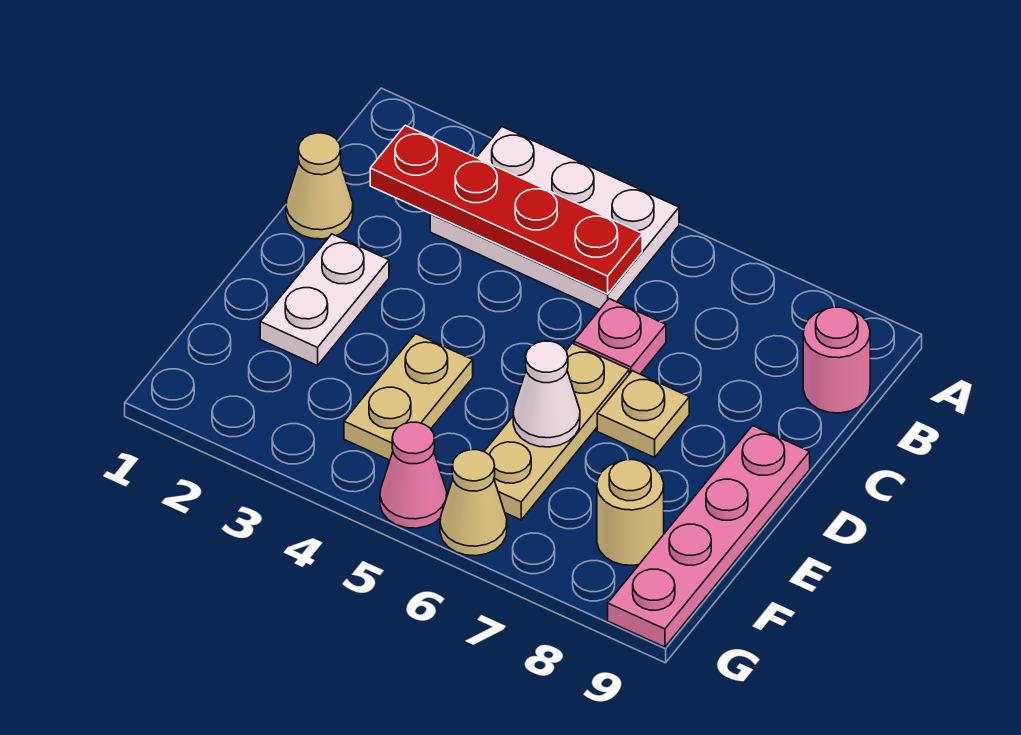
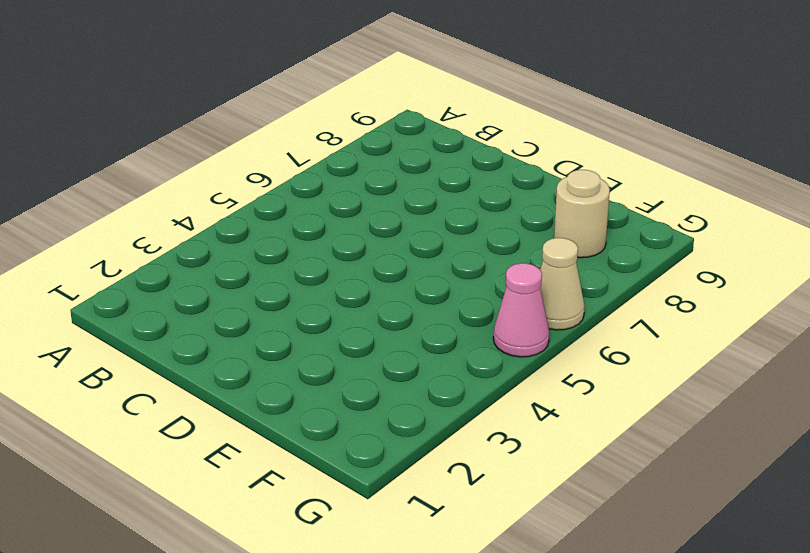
none -> white 2x3 plate [430,127,679,309]
none -> pink 1x1 round brick [803,307,870,413]
none -> tan 1x1 cone [286,133,353,239]

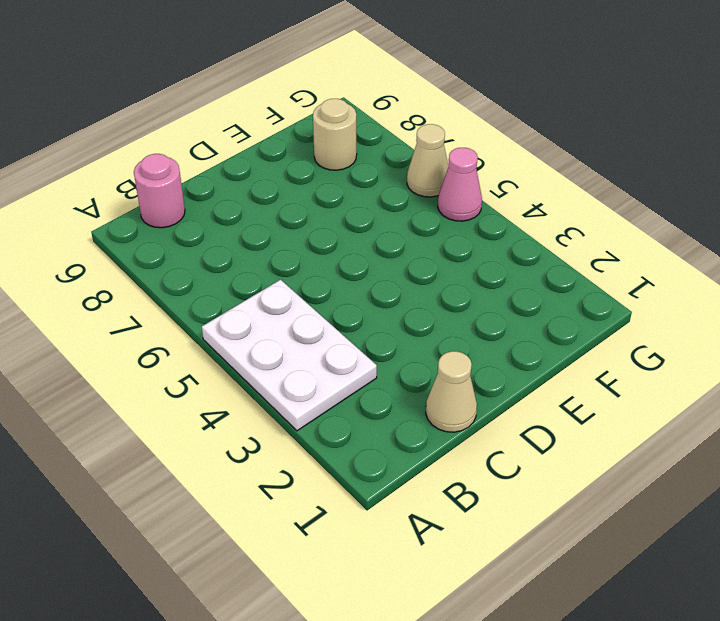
none -> pink 1x1 plate [574,299,666,374]
none -> white 1x2 plate [260,234,389,366]
none -> tan 1x3 plate [484,343,629,520]

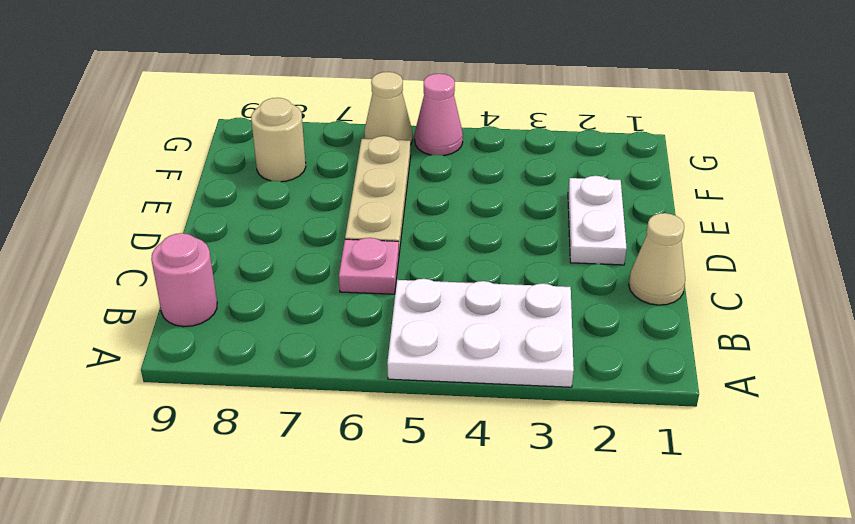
none -> tan 1x1 plate [597,371,689,457]
none -> pink 1x4 plate [608,426,810,647]
none -> tan 1x2 plate [344,334,473,460]

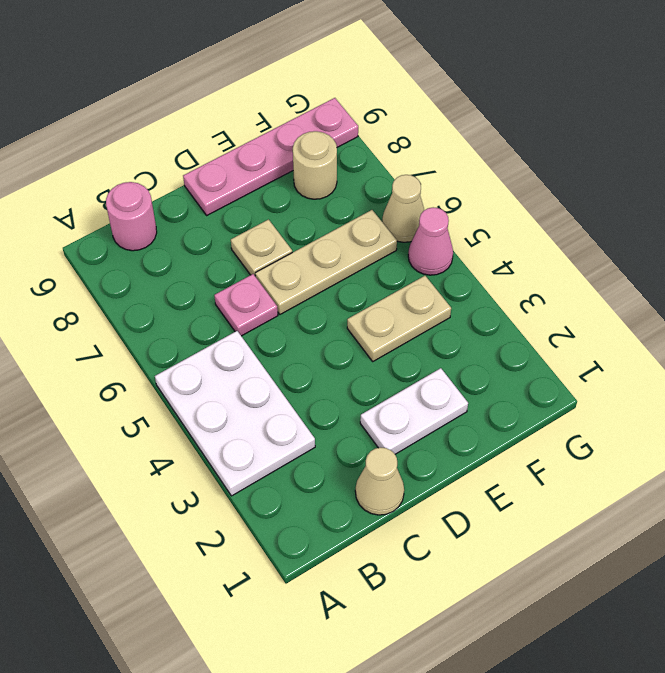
none -> red 1x4 plate [370,125,642,294]
none -> white 1x1 cone [513,341,580,447]

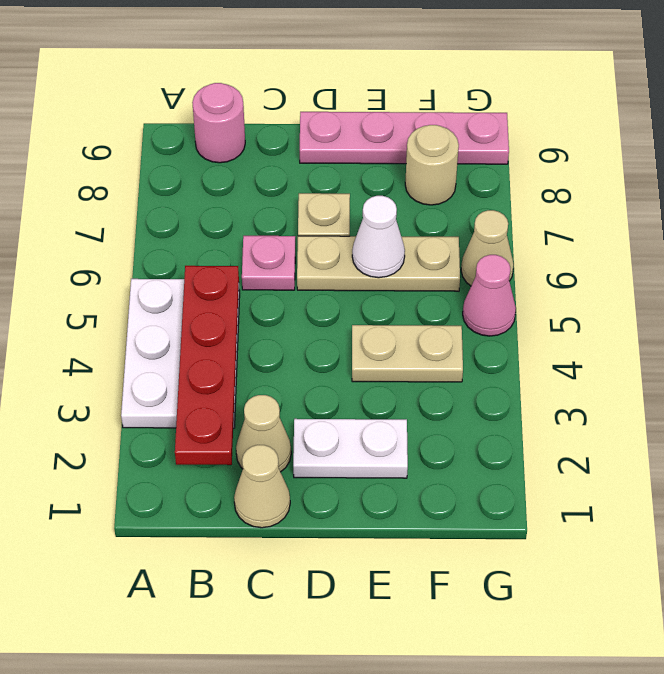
tan 1x1 cone [236,395,291,472] -> none

